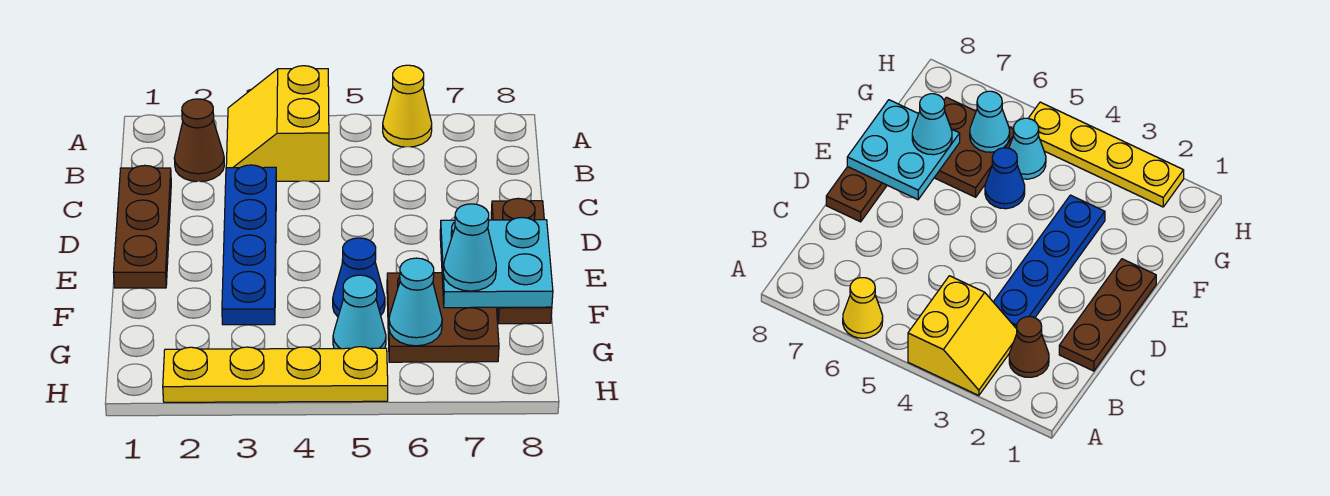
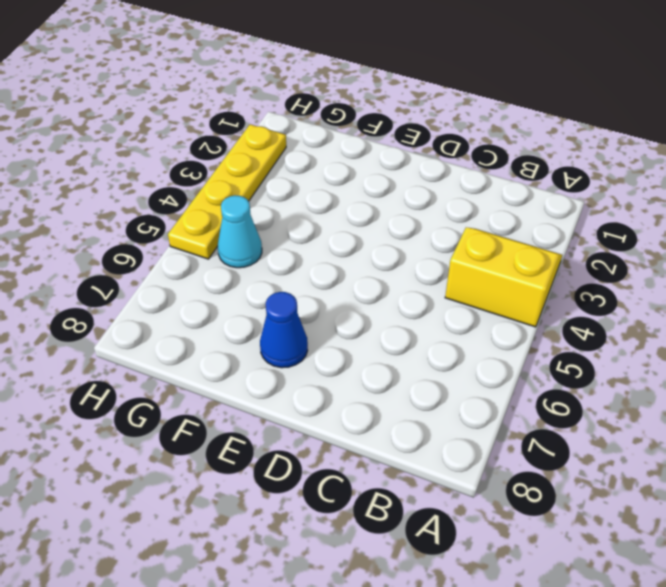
blue 1x1 cone [260,292,308,368] -> blue 1x1 cone moved to [333,238,385,317]
none -> yellow 1x1 cone [383,65,432,147]
none -> brown 1x1 cone [174,99,224,182]
none -> brown 1x3 plate [114,165,171,288]

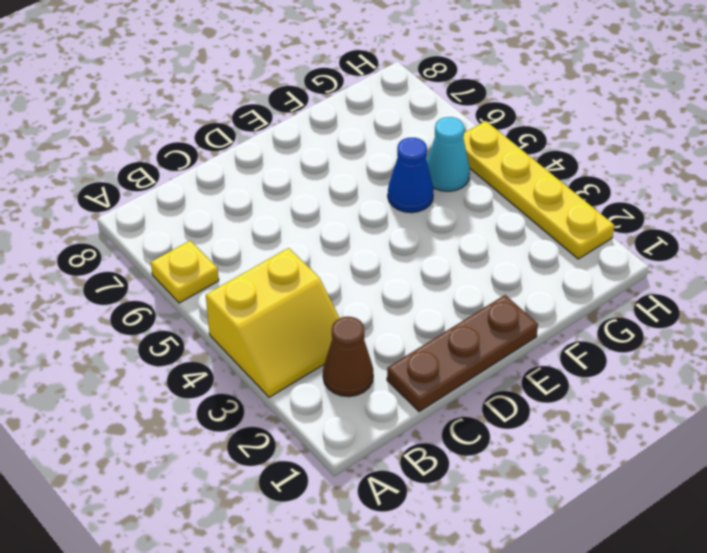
yellow 1x1 plate [151,241,219,303] -> yellow 1x1 cone [383,65,432,147]
none -> blue 1x4 plate [222,165,276,325]
none -> brown 1x3 plate [491,198,552,324]
none -> brown 2x2 plate [387,273,499,362]

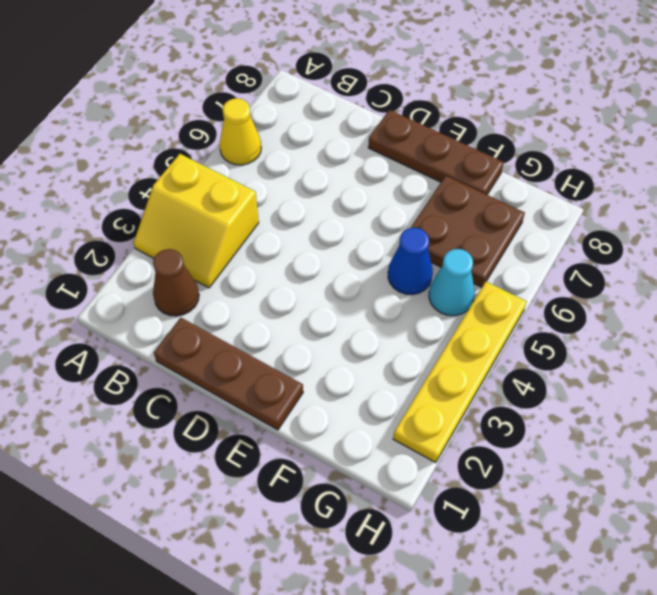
none -> blue 1x4 plate [222,165,276,325]
none -> cyan 2x2 plate [440,218,553,308]
none -> cyan 1x1 cone [389,258,442,346]

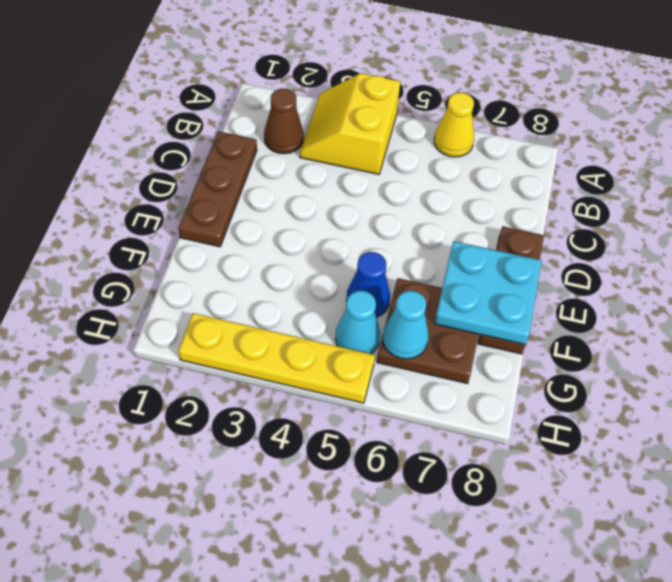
none -> blue 1x4 plate [222,165,276,325]
none -> cyan 1x1 cone [443,204,496,291]

